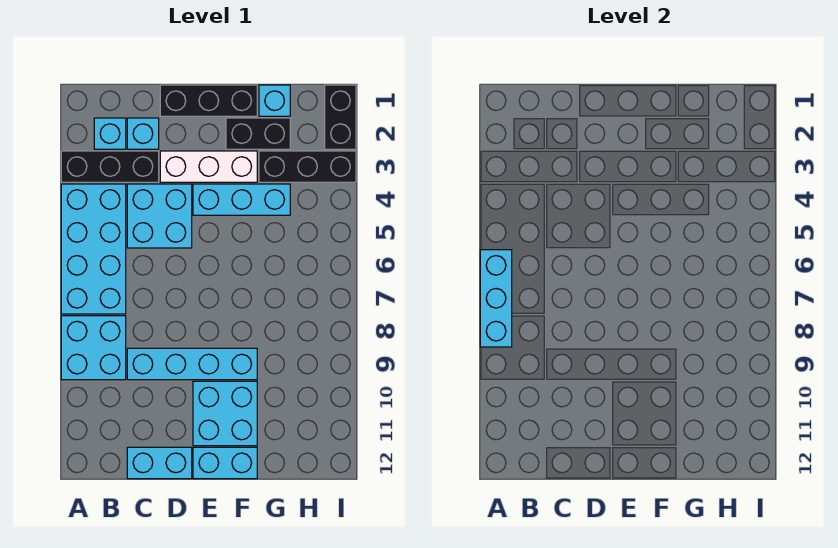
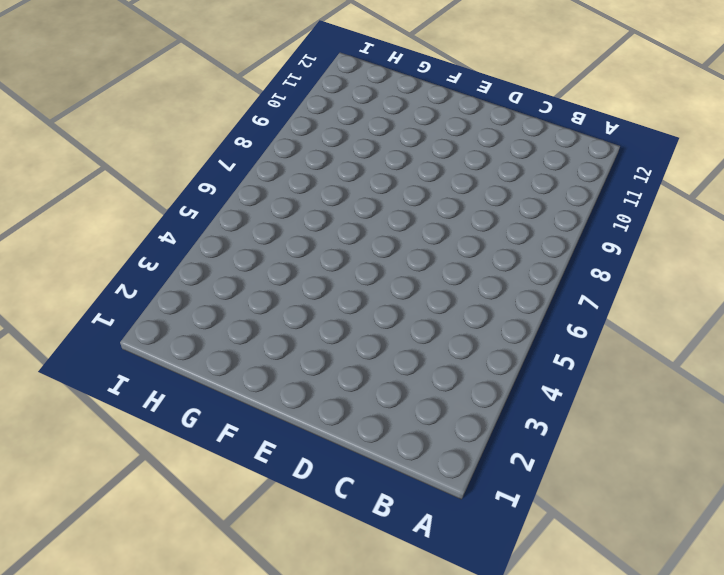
none -> black 1x3 brick [61,151,159,182]
none -> cyan 2x4 brick [61,184,126,314]
none -> cyan 2x2 brick [61,316,126,380]

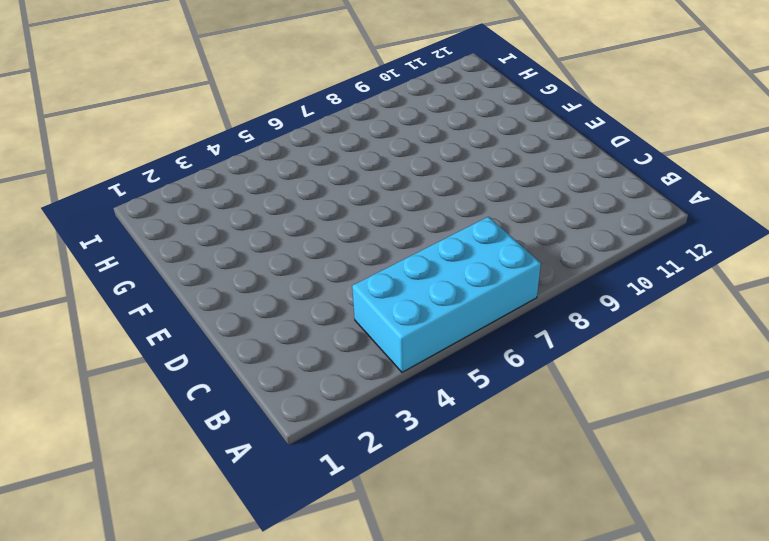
none -> black 1x3 brick [61,151,159,182]
none -> cyan 2x2 brick [61,316,126,380]
none -> cyan 1x1 brick [94,118,126,149]

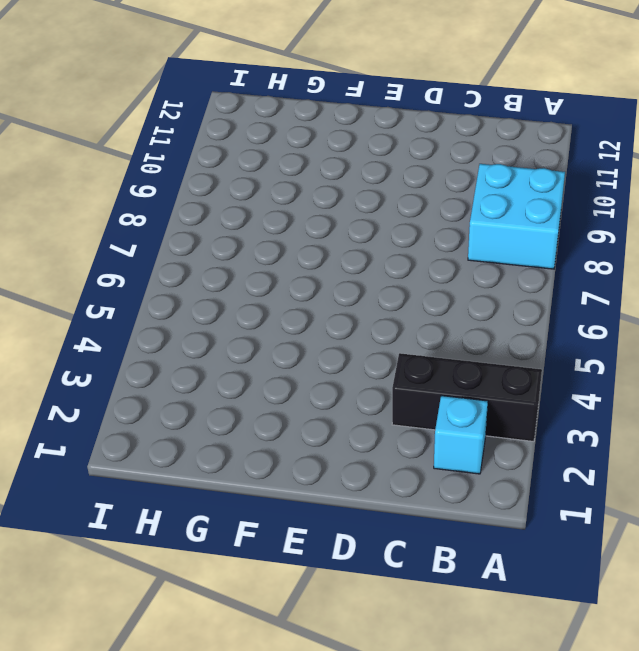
none -> cyan 2x4 brick [61,184,126,314]
none -> cyan 1x1 brick [127,118,159,149]
none -> cyan 2x2 brick [127,184,192,248]

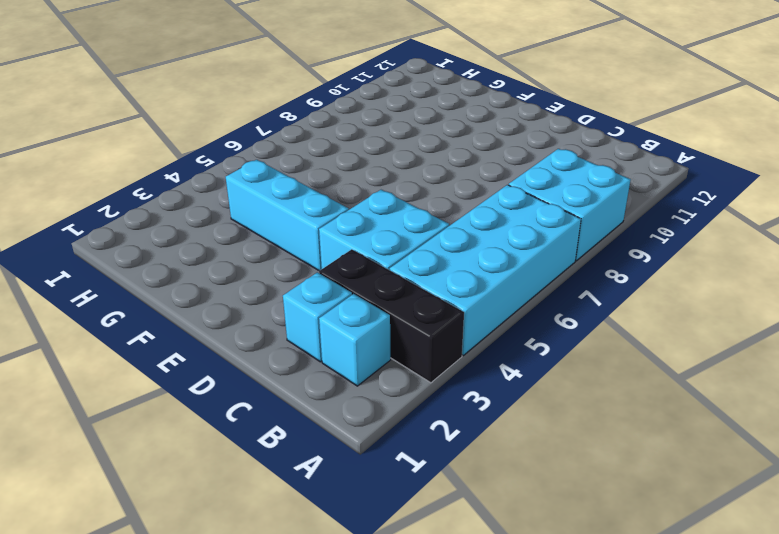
none -> cyan 1x4 brick [127,348,257,380]
none -> cyan 1x2 brick [127,447,192,479]
none -> black 1x3 brick [160,85,257,116]

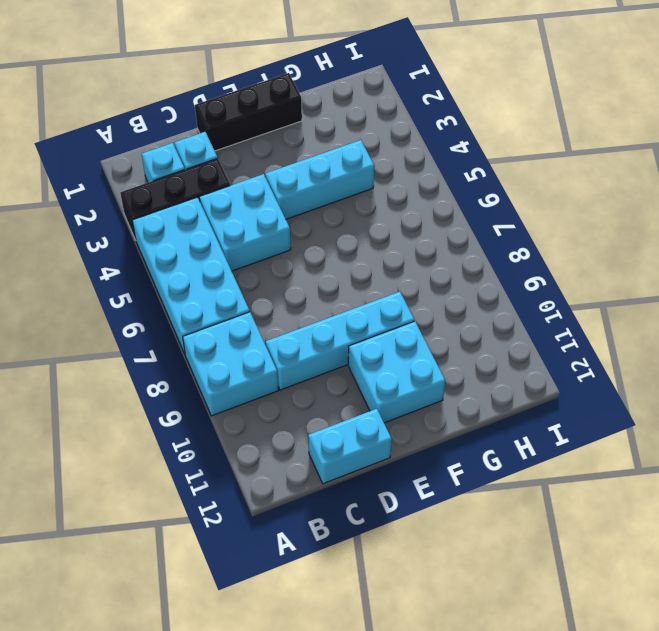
none -> white 1x3 brick [160,151,257,182]
none -> cyan 1x2 brick [193,447,257,479]
none -> black 1x2 brick [226,118,290,149]

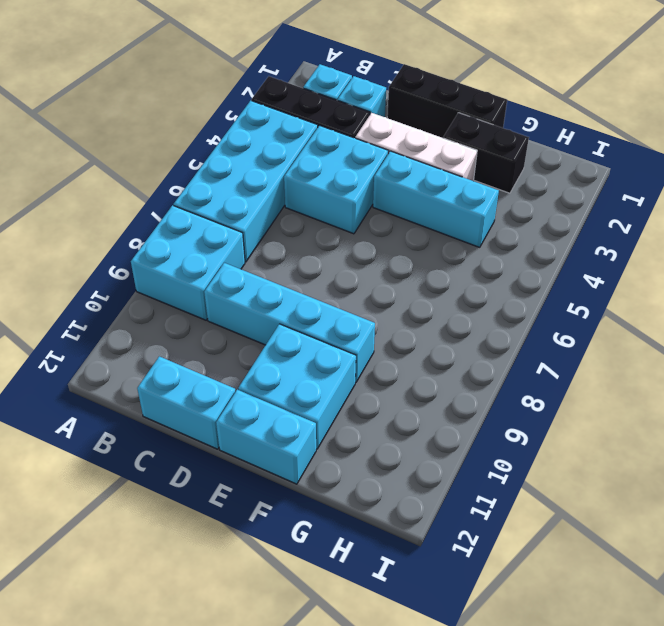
none -> cyan 1x1 brick [259,85,290,116]
none -> black 1x3 brick [259,151,356,182]
none -> black 1x2 brick [325,85,356,149]

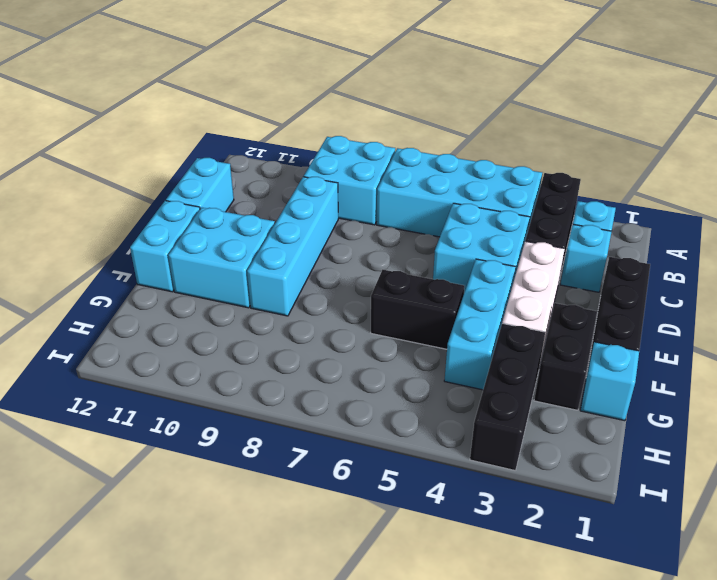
black 1x2 brick [371,270,465,349] -> black 1x2 brick moved to [325,85,356,149]
none -> cyan 1x3 brick [480,250,512,347]

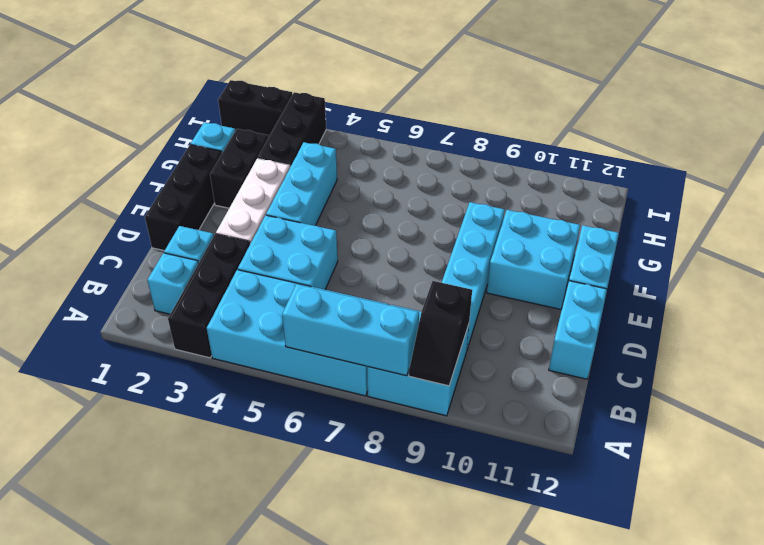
black 1x2 slope [409,281,472,386] -> none

